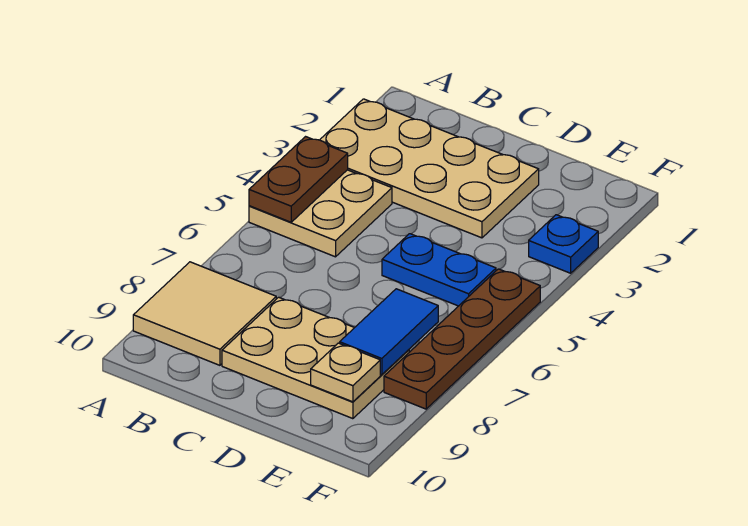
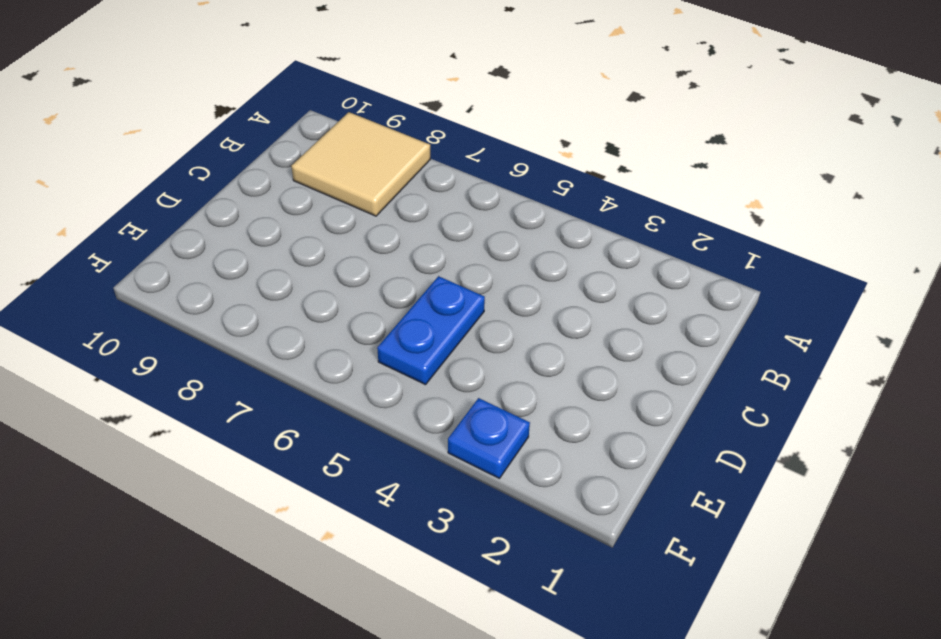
none -> tan 2x4 plate [320,99,539,238]
none -> tan 2x2 plate [249,170,392,257]

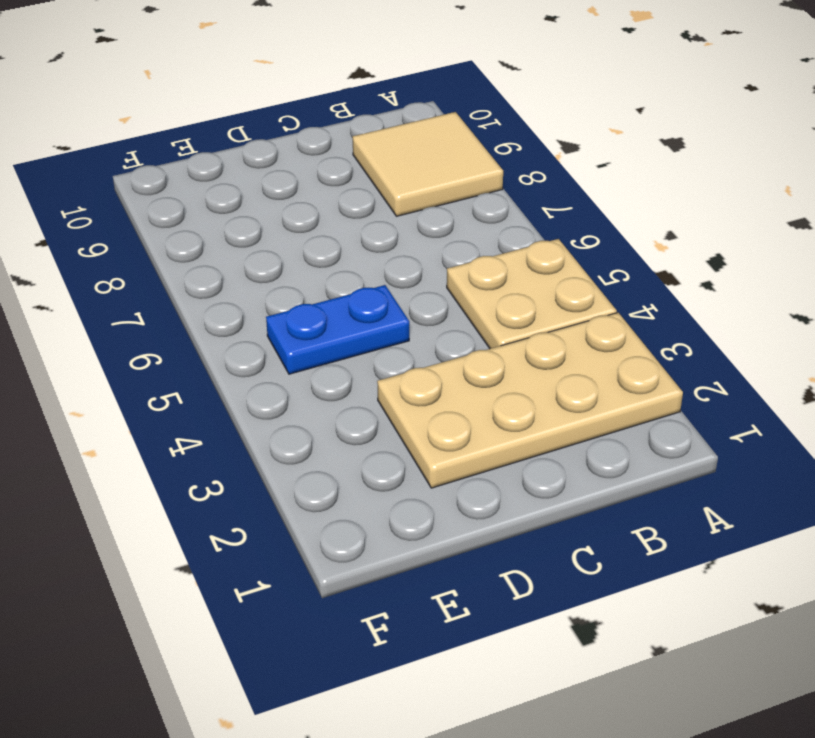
none -> tan 2x3 plate [222,297,409,419]
none -> blue 1x1 plate [529,215,598,273]

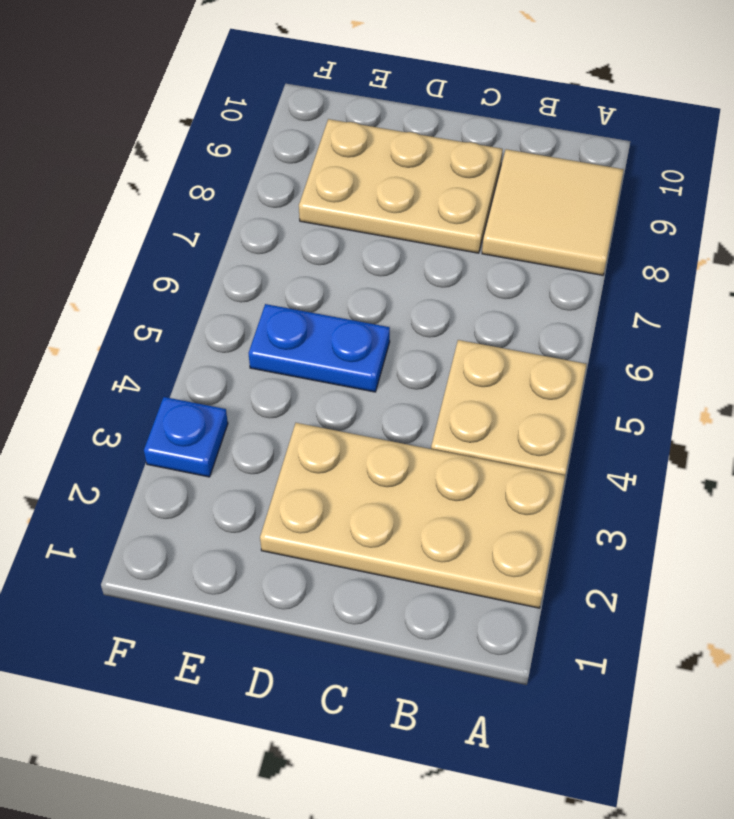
none -> brown 1x4 plate [384,269,540,409]
none -> brown 1x2 plate [249,137,348,222]

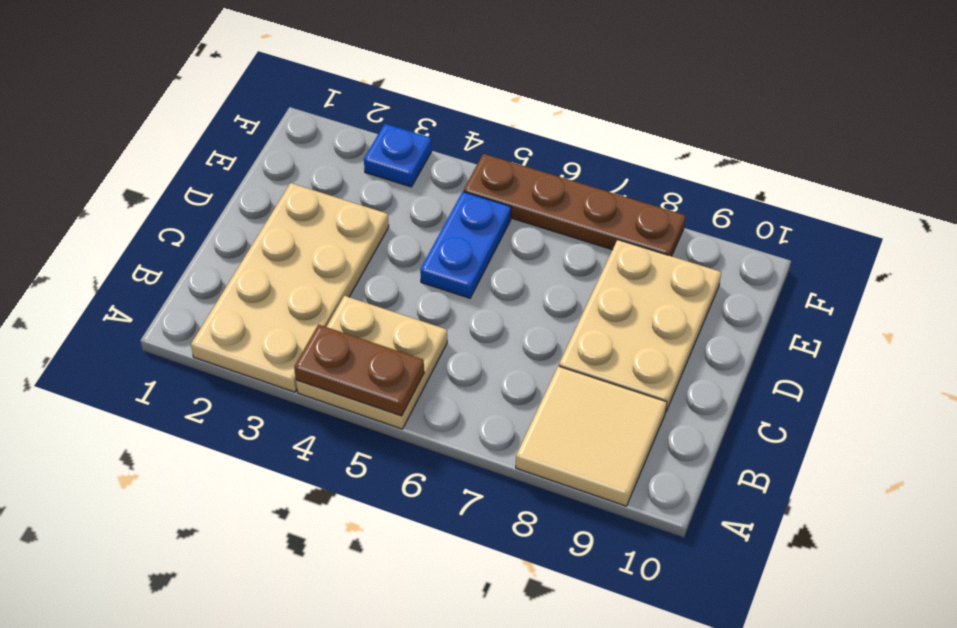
none -> blue 1x2 tile [340,289,438,375]
none -> tan 1x1 plate [311,343,380,402]

